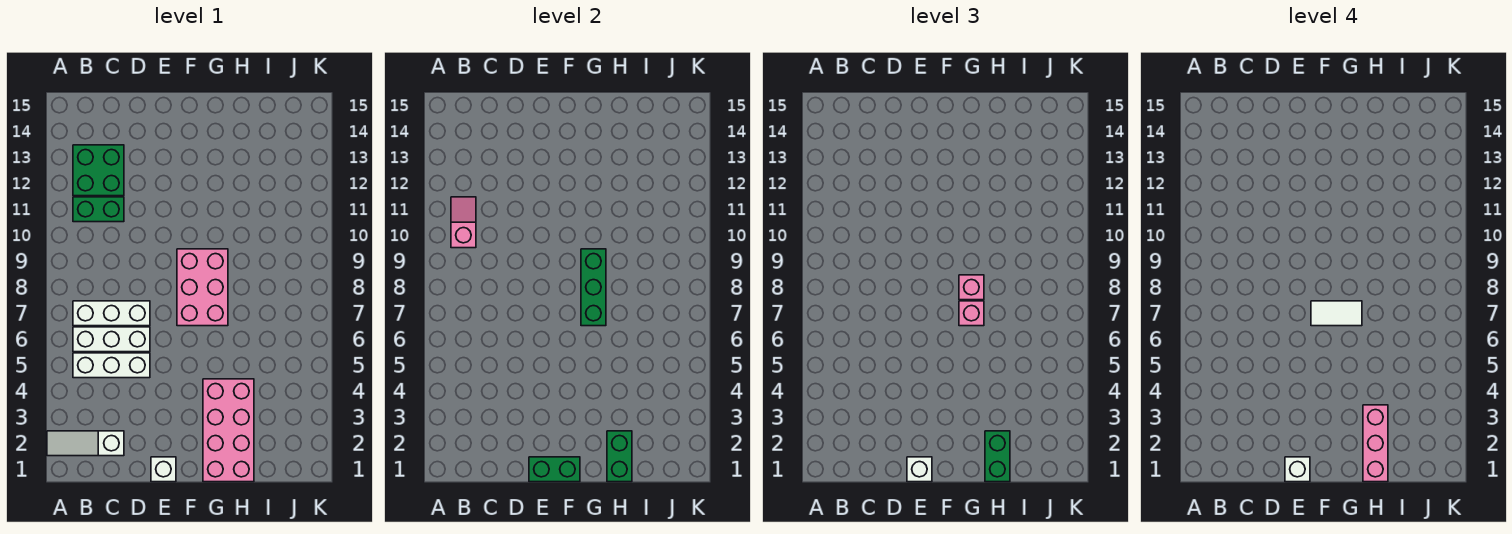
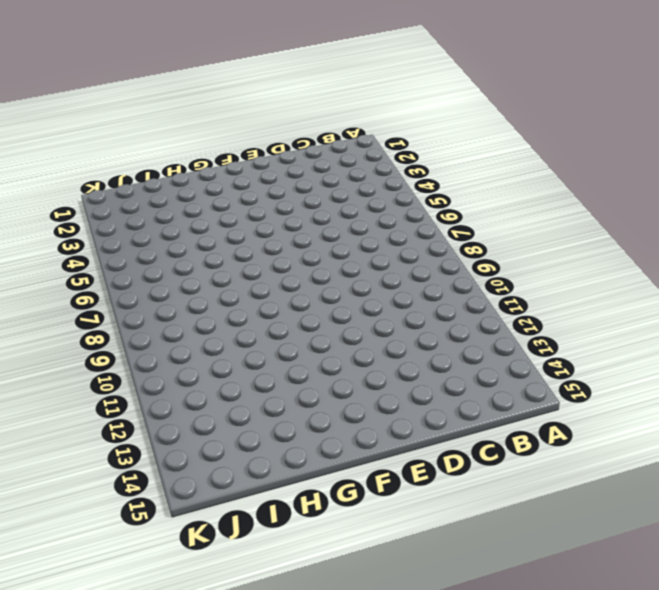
none -> white 1x3 slope [47,431,124,456]
none -> white 1x3 brick [73,353,150,378]
none -> white 1x3 brick [73,327,150,352]

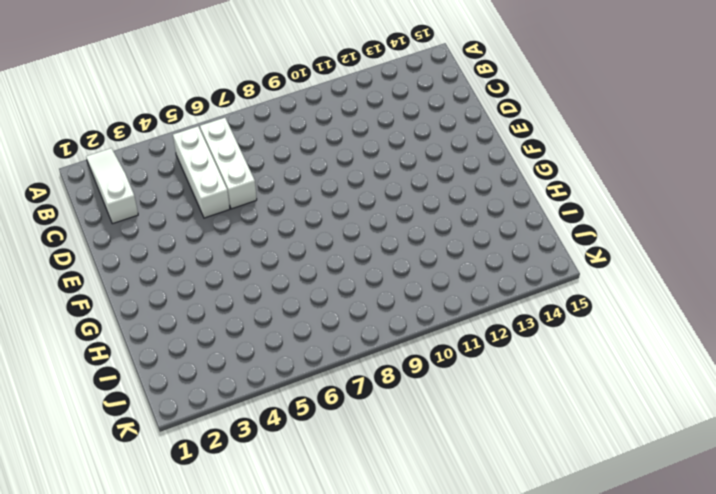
none -> white 1x3 brick [73,301,150,326]
none -> green 1x2 brick [73,197,124,222]
none -> green 2x2 brick [73,145,124,196]

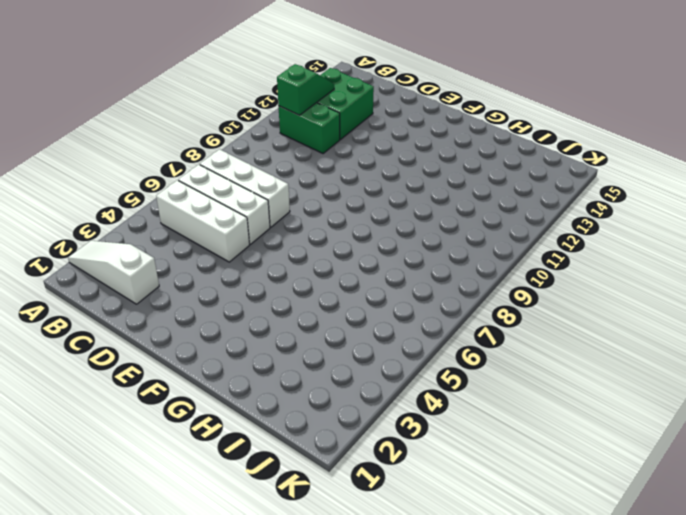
green 1x2 slope [277,64,334,115] -> pink 1x2 slope [451,197,476,248]
none -> white 1x1 brick [151,457,176,482]
none -> pink 2x3 brick [177,249,228,326]
none -> pink 2x4 brick [203,379,254,482]

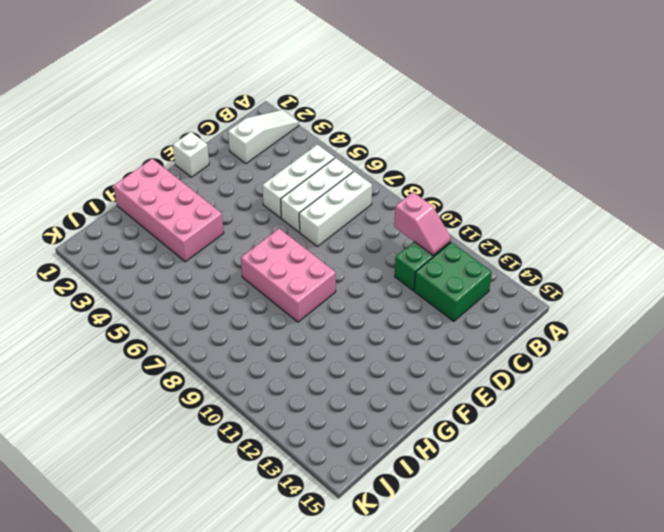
none -> green 1x2 brick [529,457,580,482]
none -> green 1x3 brick [581,249,606,326]
none -> green 1x2 brick [607,431,632,482]

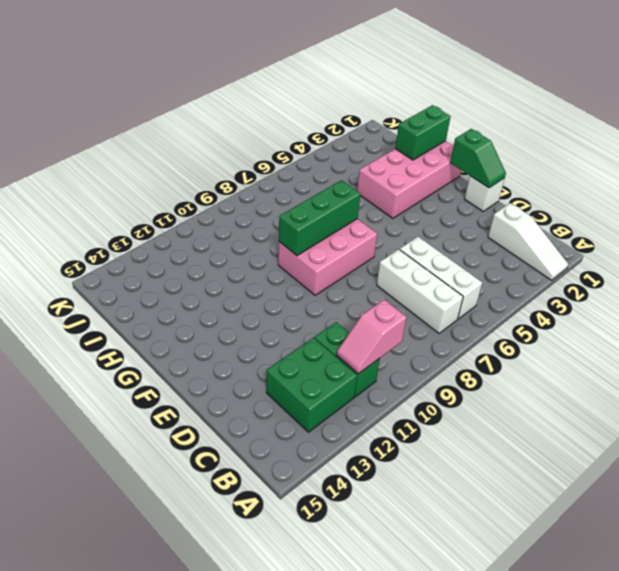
green 1x2 slope [450,129,506,188] -> green 1x2 brick [529,457,580,482]
none -> white 1x3 brick [73,353,150,378]
none -> white 1x1 brick [907,457,932,482]
none -> pink 1x1 brick [959,301,984,326]

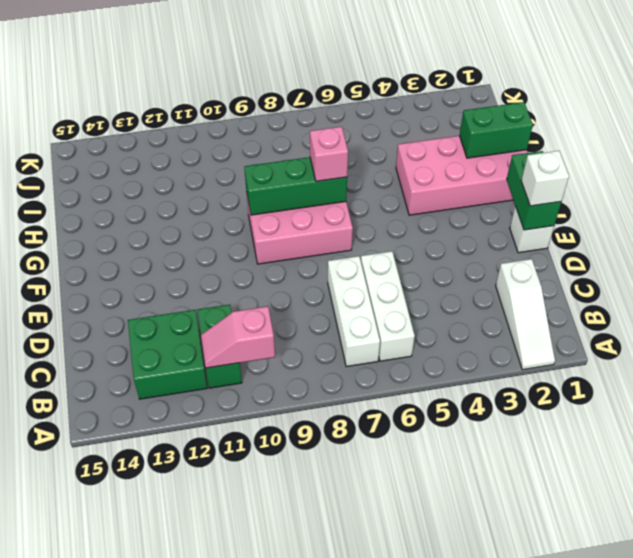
none -> white 1x3 brick [73,353,150,378]
none -> pink 1x1 brick [959,275,984,300]
none -> green 1x2 brick [985,431,1010,482]

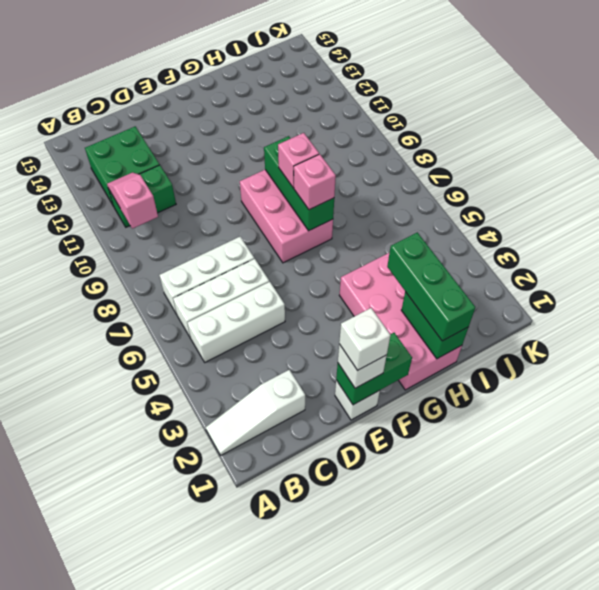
green 1x3 brick [387,232,475,341] -> green 1x2 brick [985,431,1010,482]
none -> white 1x2 tile [1311,301,1362,326]
none -> pink 1x3 brick [1363,405,1388,482]

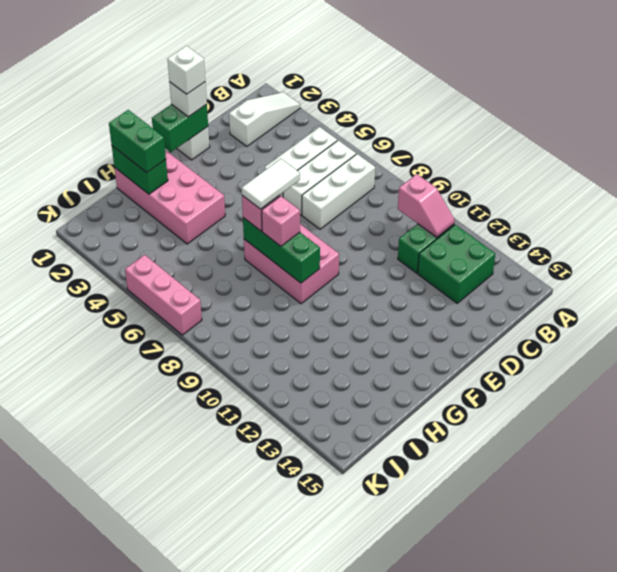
pink 1x3 brick [125,255,202,335] -> pink 1x3 brick moved to [1363,405,1388,482]

